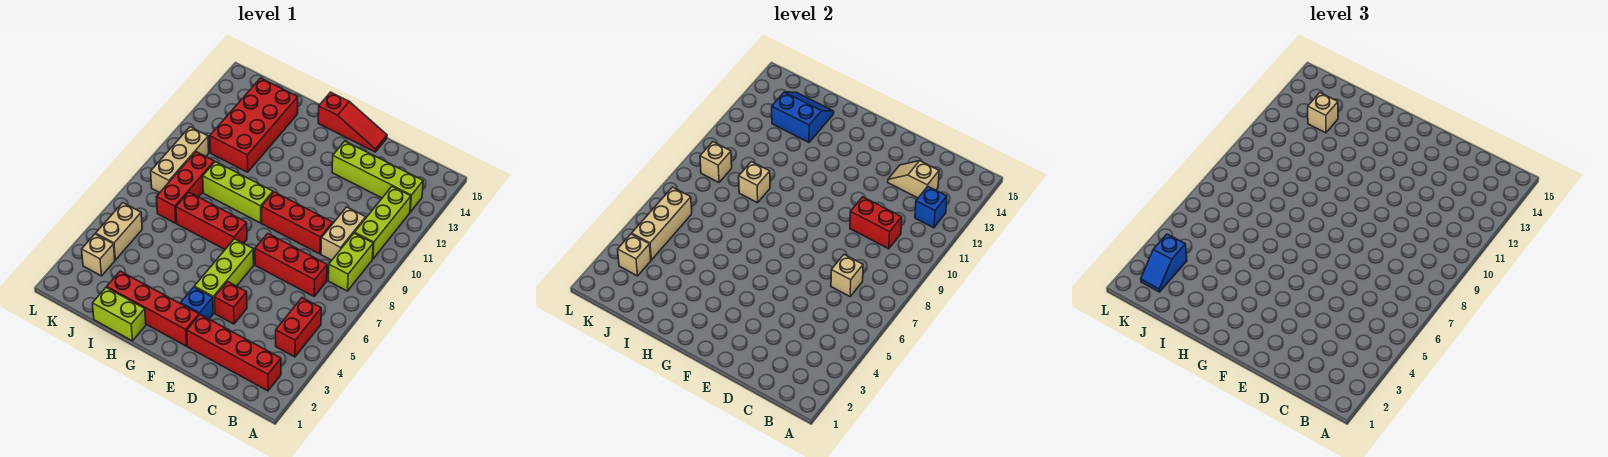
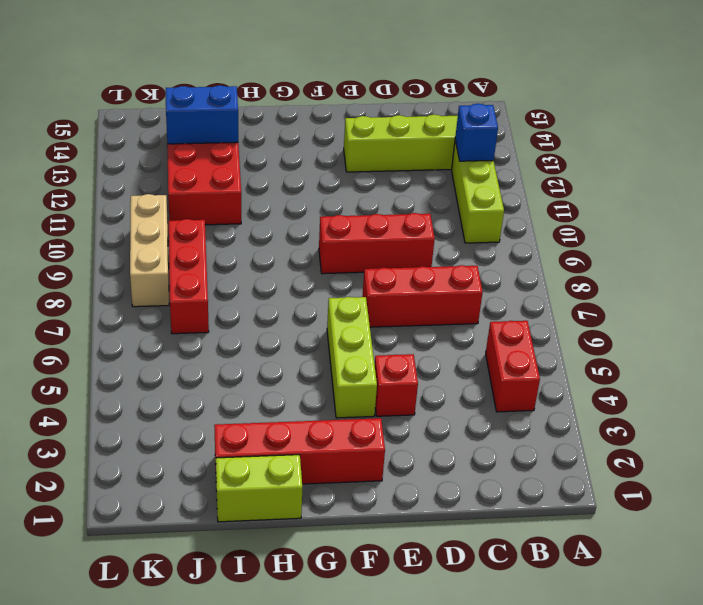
none -> red 1x4 brick [187,315,281,391]
none -> lime 1x2 brick [328,233,373,291]
none -> tan 1x2 brick [321,207,366,260]
none -> red 1x3 slope [318,92,387,152]

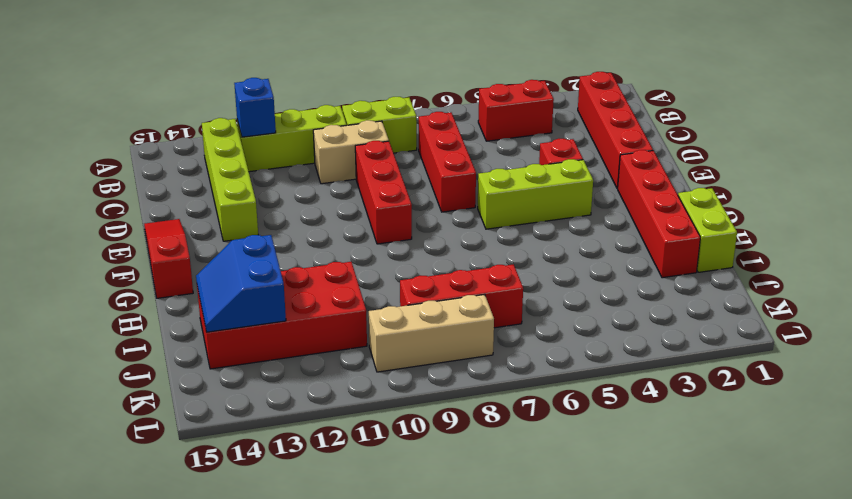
none -> blue 1x1 brick [181,287,213,319]
none -> red 1x3 brick [176,192,247,249]
none -> lime 1x3 brick [203,162,273,223]
none -> tan 1x1 brick [82,234,115,276]

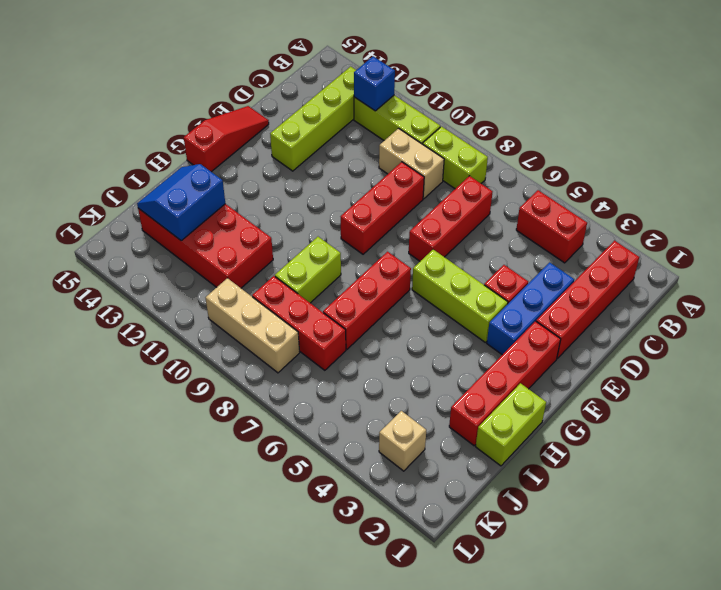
blue 1x3 brick [487,262,574,355] -> blue 1x1 brick [181,287,213,319]
lime 1x2 brick [275,237,341,303] -> lime 1x3 brick [203,162,273,223]
none -> tan 1x2 brick [96,203,142,260]
none -> tan 1x1 brick [831,255,863,296]
none -> red 1x2 brick [850,197,902,249]
none -> tan 1x2 slope [888,161,939,198]

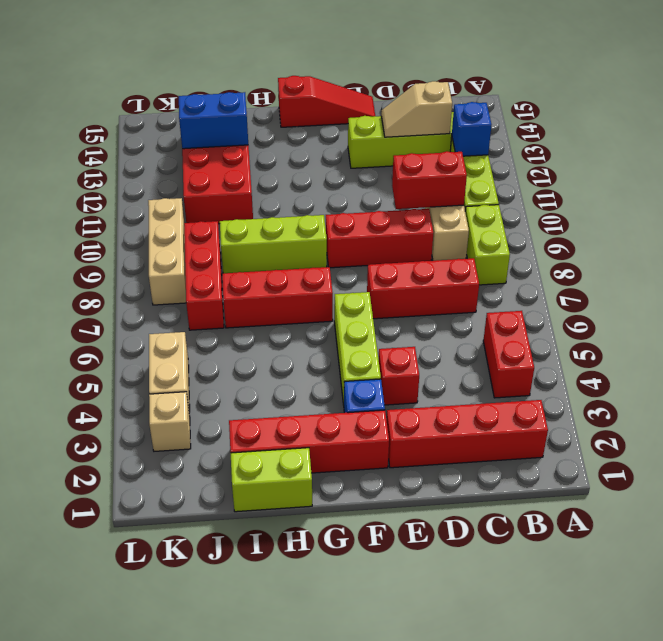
none -> tan 1x1 brick [831,255,863,296]
none -> tan 1x1 brick [739,162,770,203]
none -> tan 1x1 brick [618,234,651,276]
none -> tan 1x3 brick [632,187,692,260]

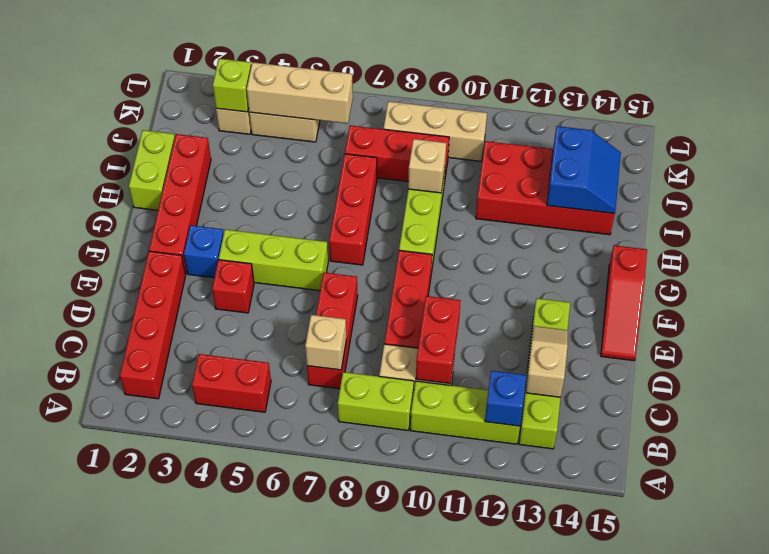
lime 1x1 brick [213,59,251,112] -> tan 1x1 brick [618,234,651,276]
none -> tan 1x1 brick [700,142,732,182]
none -> tan 1x1 brick [1308,93,1338,133]
none -> blue 1x2 slope [1141,234,1187,292]

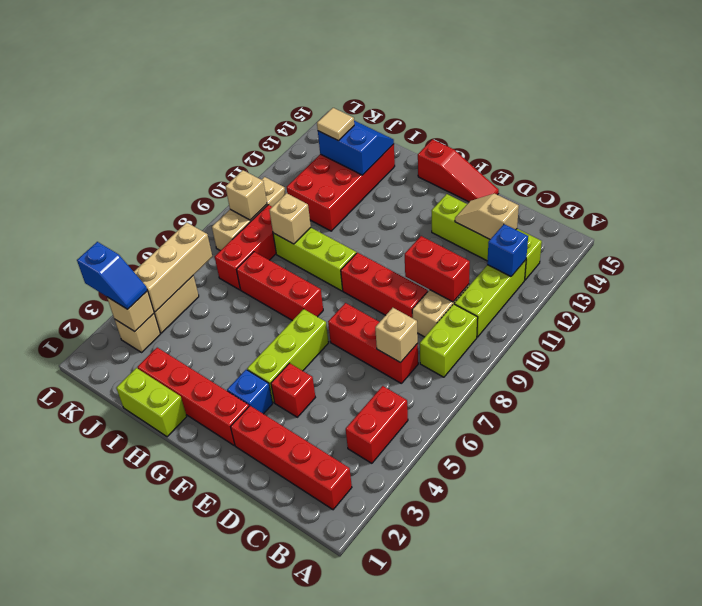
tan 1x1 tile [317,108,354,141] -> tan 1x1 brick [1308,93,1338,133]
blue 1x2 slope [77,242,148,309] -> blue 1x2 slope turned to [1141,234,1187,292]

